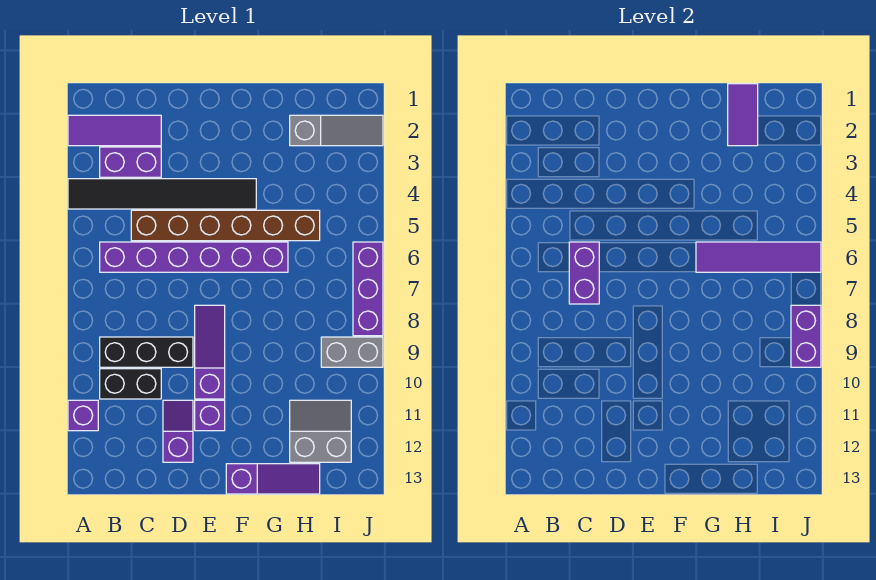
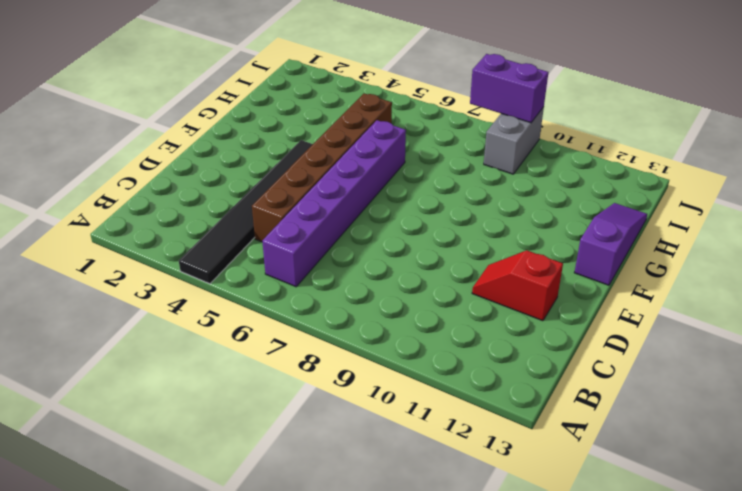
red 1x2 slope [472,250,563,321] -> purple 1x2 slope [163,400,193,462]
none -> purple 1x3 tile [68,115,161,146]
none -> purple 1x1 brick [68,400,98,431]
none -> purple 1x2 brick [100,147,161,177]

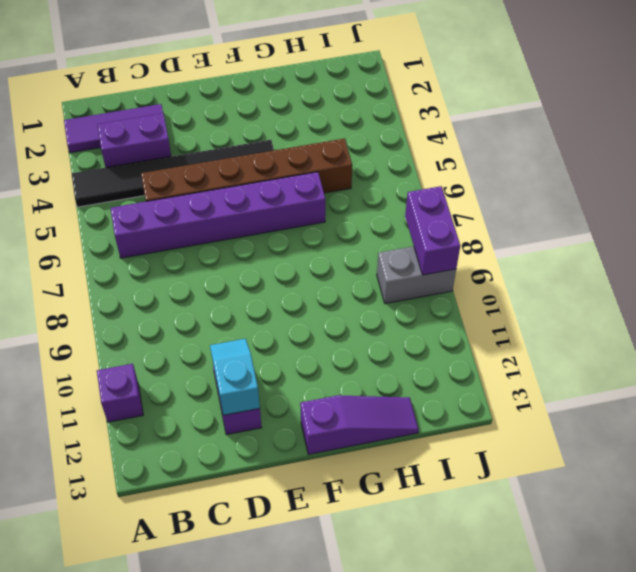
cyan 1x2 slope [210,339,260,415] -> none
none -> black 1x3 brick [100,337,193,367]
none -> black 1x2 brick [100,369,161,399]
none -> purple 1x3 slope [195,305,225,399]

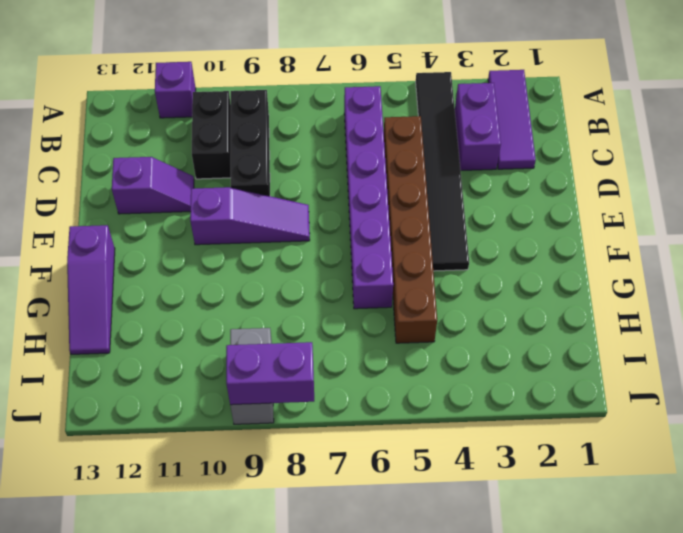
none -> purple 1x1 brick [195,400,225,431]
none -> grey 1x3 slope [290,115,383,146]
none -> grey 2x2 slope [290,400,351,462]

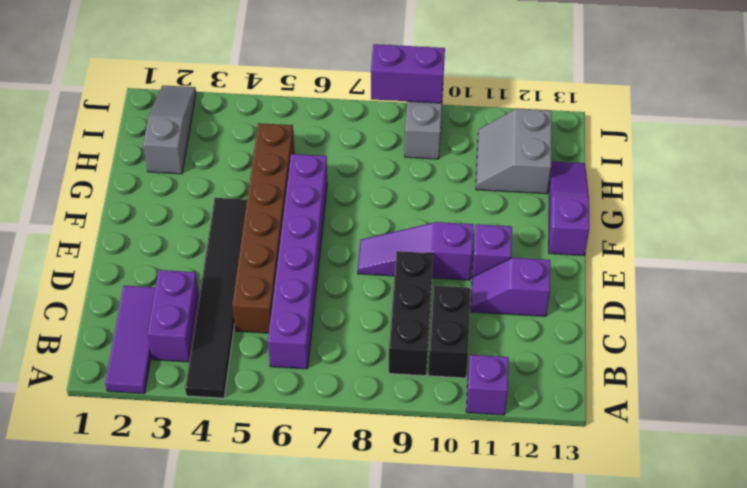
none -> purple 1x3 brick [353,242,383,336]
none -> purple 1x2 brick [569,242,599,304]
none -> purple 1x4 tile [696,242,821,272]

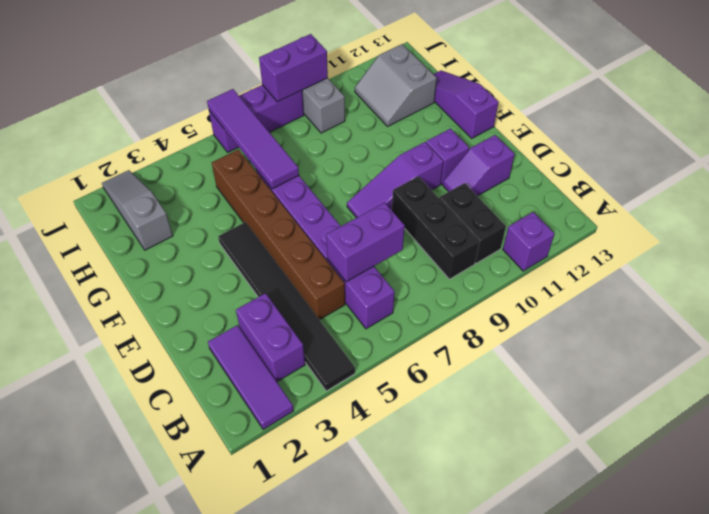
none -> purple 1x2 tile [728,84,758,146]

